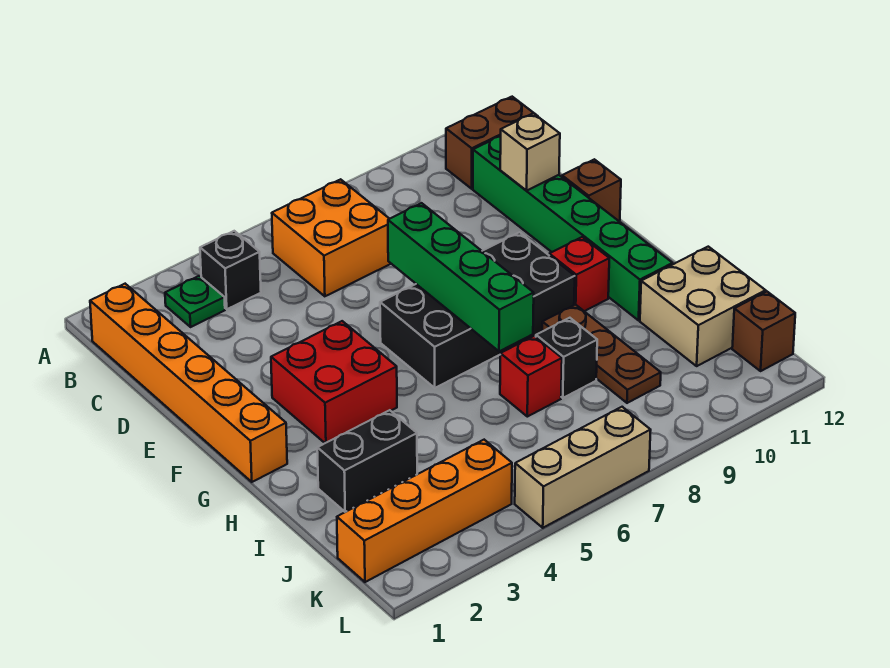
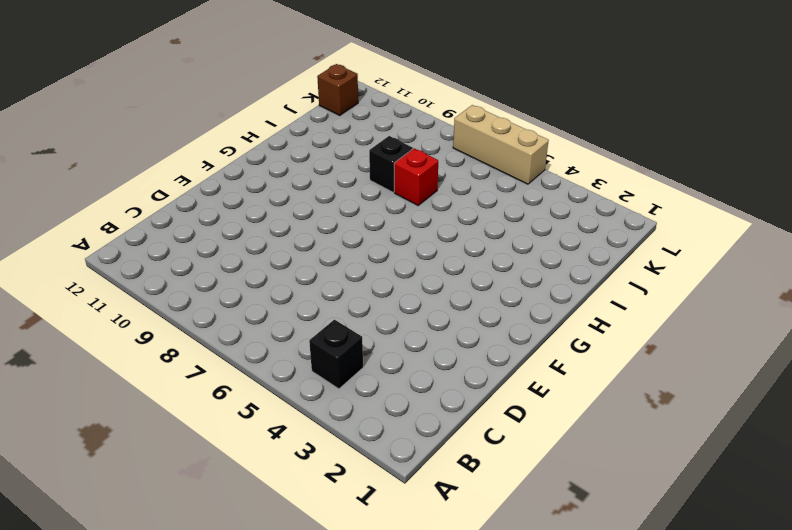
none -> orange 1x6 brick [90,284,287,482]
none -> green 1x1 plate [165,276,225,327]
none -> orange 2x2 brick [272,179,391,296]

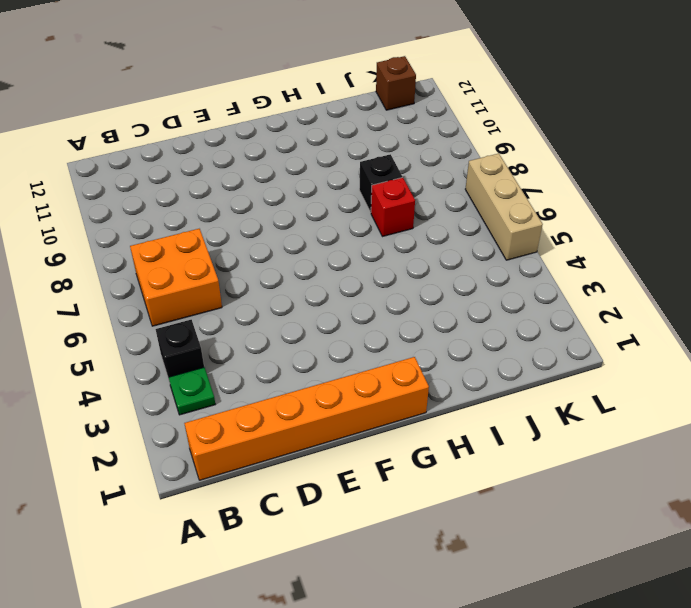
none -> brown 1x2 brick [446,97,537,189]
none -> green 1x6 brick [473,136,673,320]
none -> brown 1x1 brick [562,159,621,221]

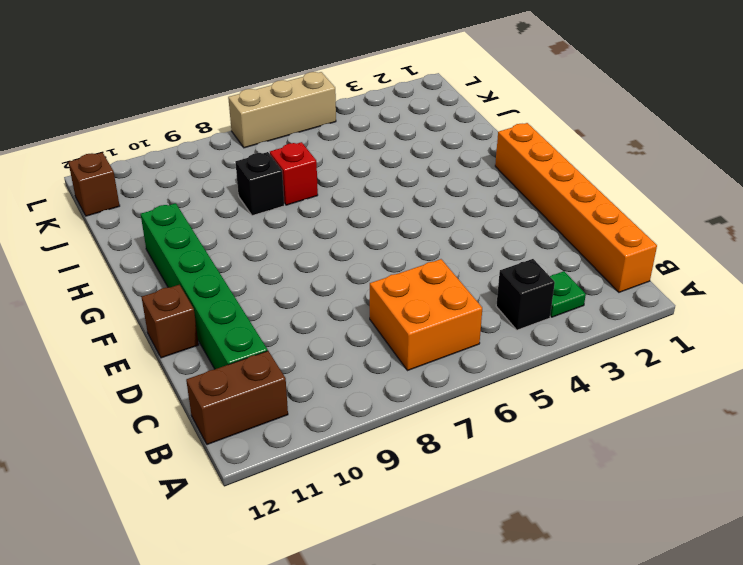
none -> red 2x2 brick [271,321,397,443]
none -> black 2x4 brick [380,232,575,388]
none -> red 1x1 brick [549,237,609,311]

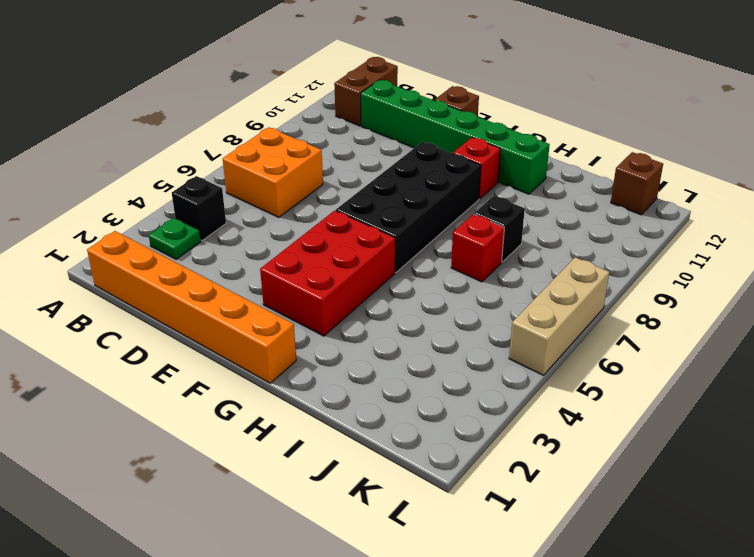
red 2x3 brick [260,210,395,336] -> red 2x2 brick [271,321,397,443]
none -> brown 1x3 plate [542,304,661,403]
none -> black 1x2 brick [317,410,417,512]
none -> tan 2x2 brick [640,247,766,366]

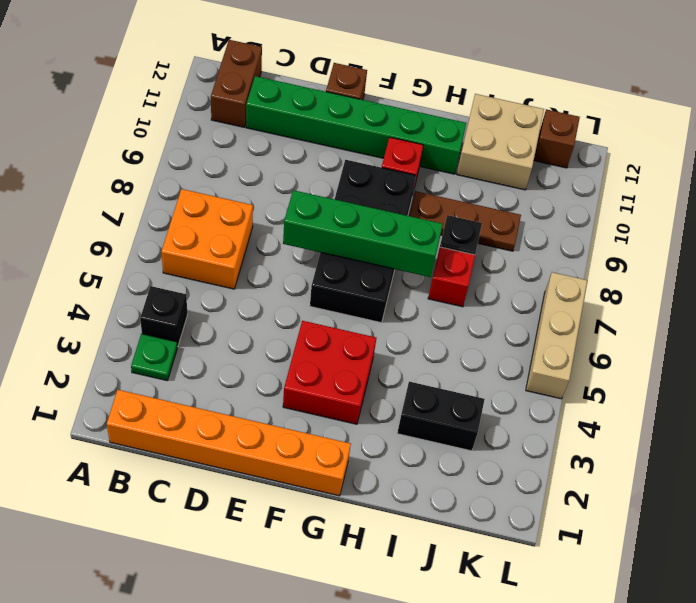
black 1x2 brick [397,382,485,451] -> black 1x2 brick turned to [317,410,417,512]
none -> orange 1x4 brick [337,440,512,582]
none -> tan 1x1 brick [500,113,560,190]

